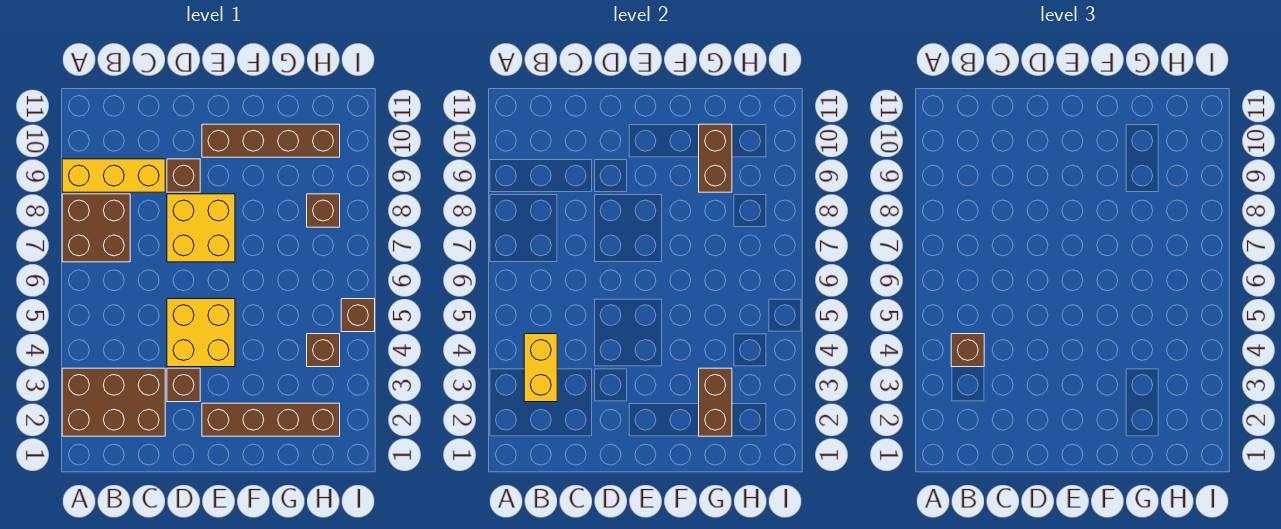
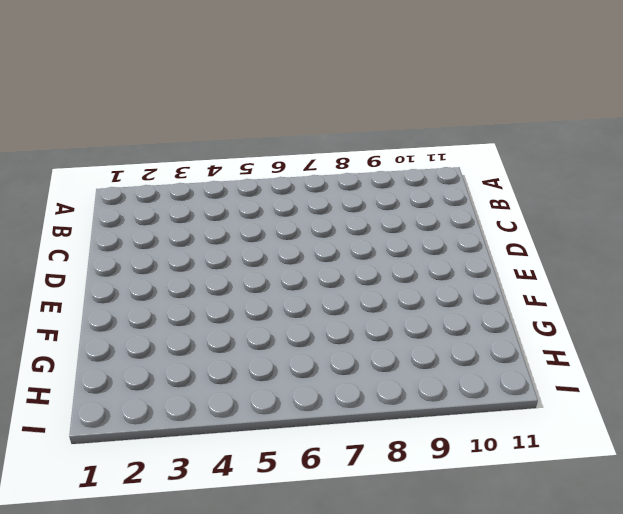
none -> brown 2x3 brick [62,368,165,436]
none -> brown 2x2 brick [62,194,130,262]
none -> yellow 1x3 brick [62,159,165,192]

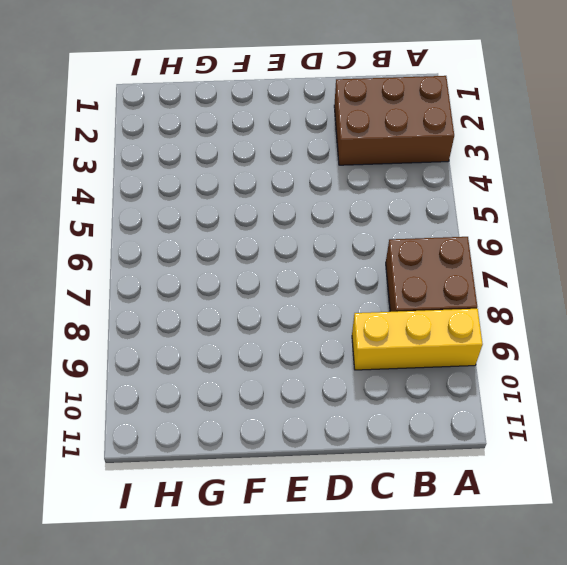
none -> brown 1x1 brick [167,368,200,402]
none -> yellow 2x2 brick [167,299,235,367]
none -> yellow 2x2 brick [167,194,235,262]

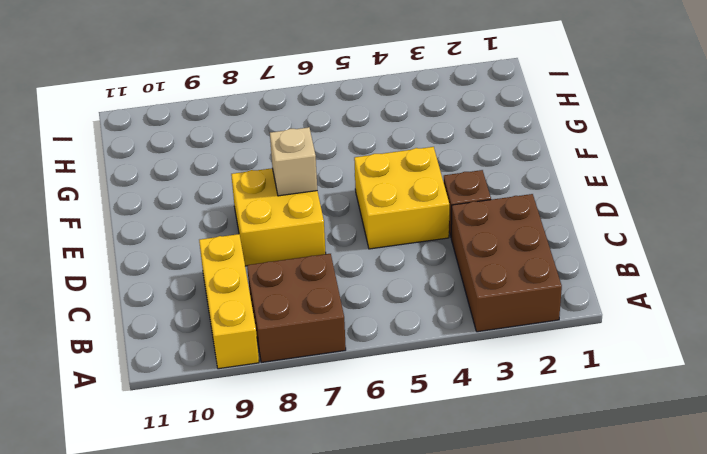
tan 1x1 brick [270,127,317,196] -> none
none -> brown 1x1 brick [167,159,200,192]
none -> brown 1x4 brick [202,403,340,436]
none -> brown 1x4 brick [202,124,340,157]

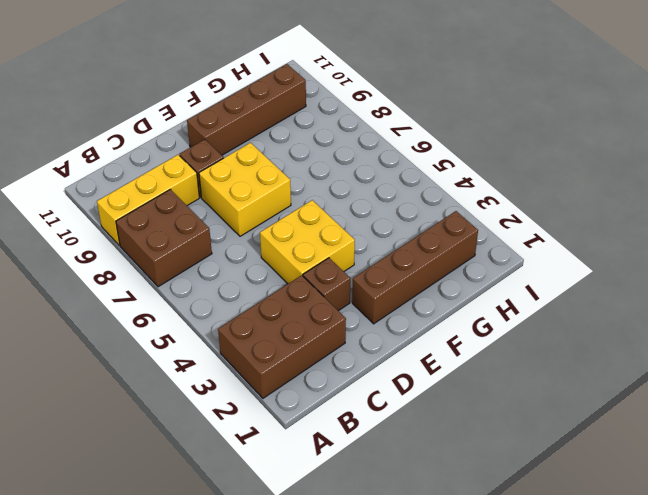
none -> brown 1x1 brick [307,334,340,367]
none -> brown 1x1 brick [307,194,340,227]
none -> brown 1x1 brick [341,299,375,332]

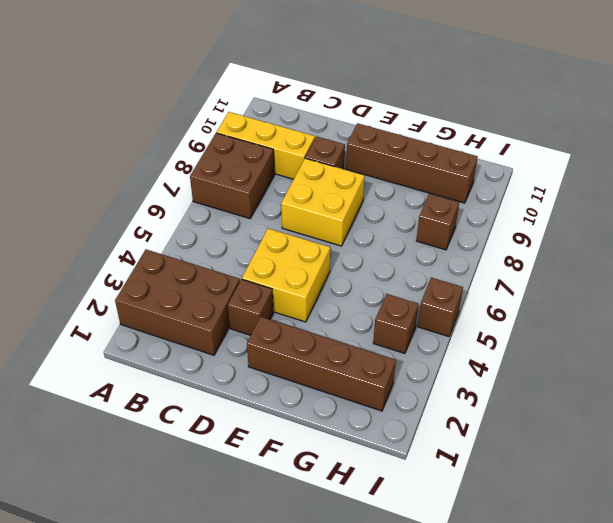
none -> yellow 1x2 brick [524,334,557,402]
none -> brown 1x2 brick [699,368,732,436]
none -> brown 1x2 brick [699,124,732,192]

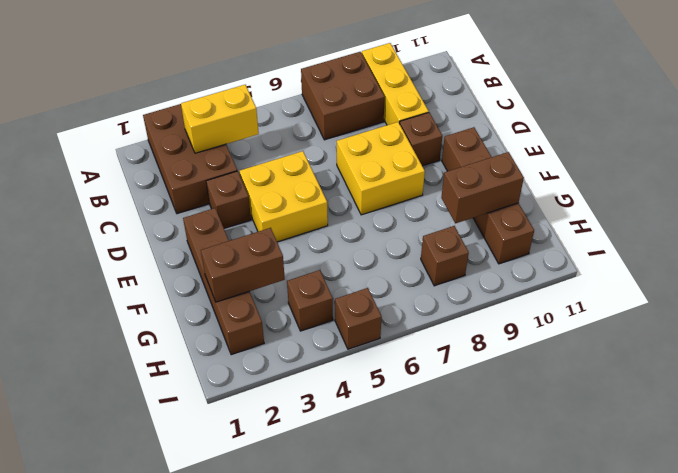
none -> brown 1x1 brick [951,334,984,367]

